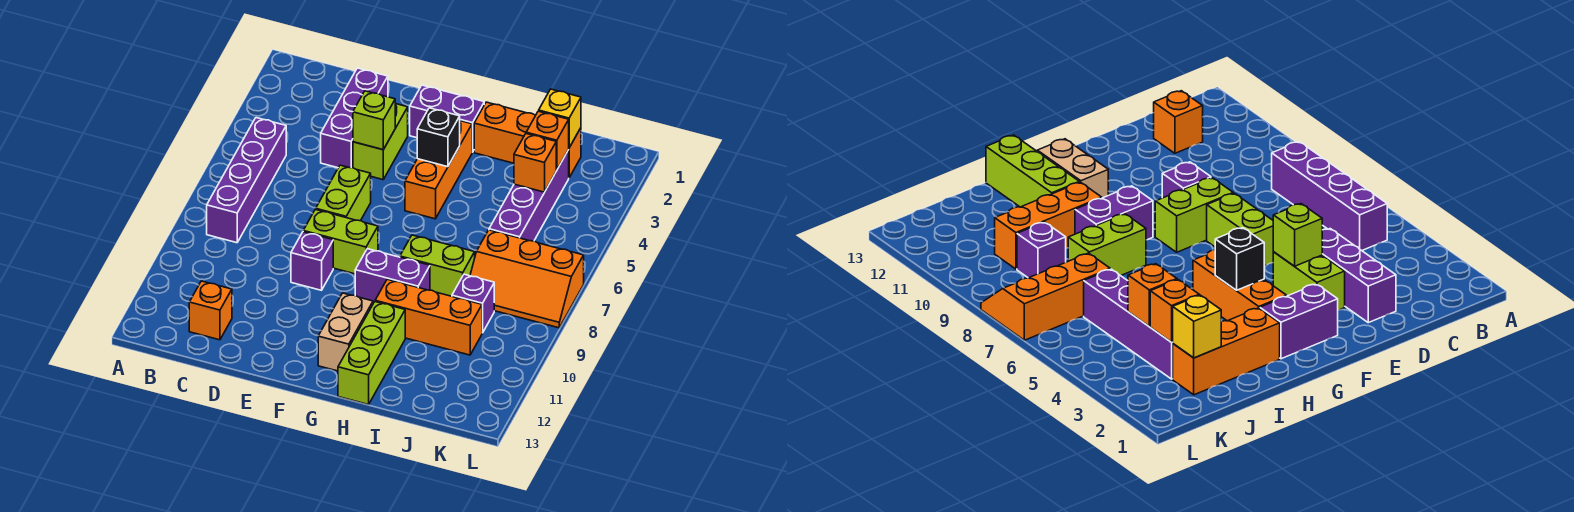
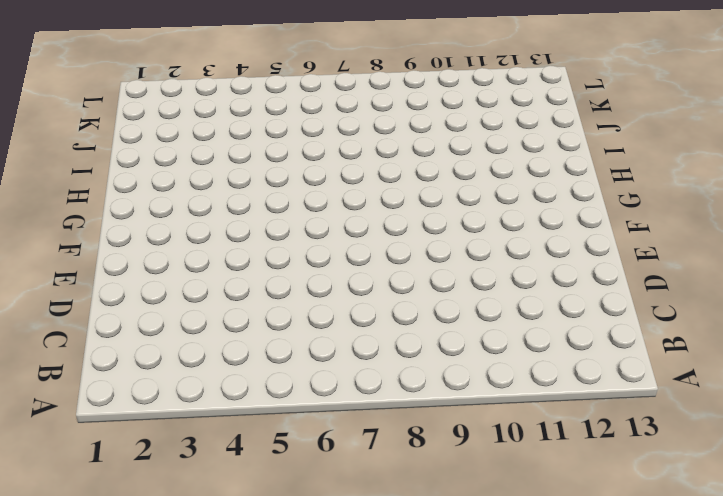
none -> purple 1x4 brick [207,118,286,243]
none -> orange 1x1 brick [189,281,232,340]
none -> purple 1x3 brick [321,68,388,168]

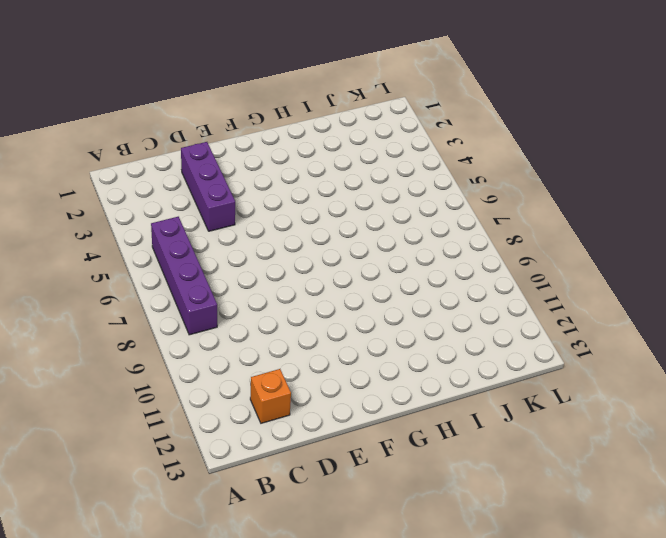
none -> lime 1x2 brick [353,104,408,180]
none -> lime 1x2 brick [316,165,371,221]
none -> lime 1x2 brick [303,209,378,274]

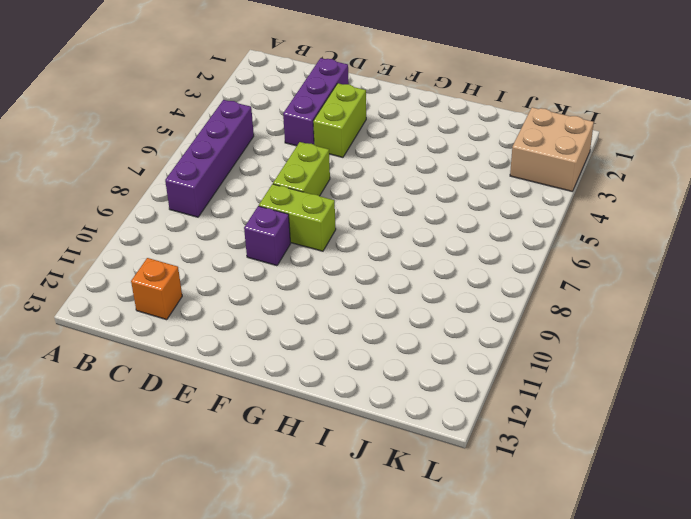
tan 2x2 brick [510,107,594,191] -> none
none -> purple 1x2 brick [410,85,484,152]
none -> orange 1x3 brick [405,121,472,219]
none -> purple 1x2 brick [355,249,430,303]

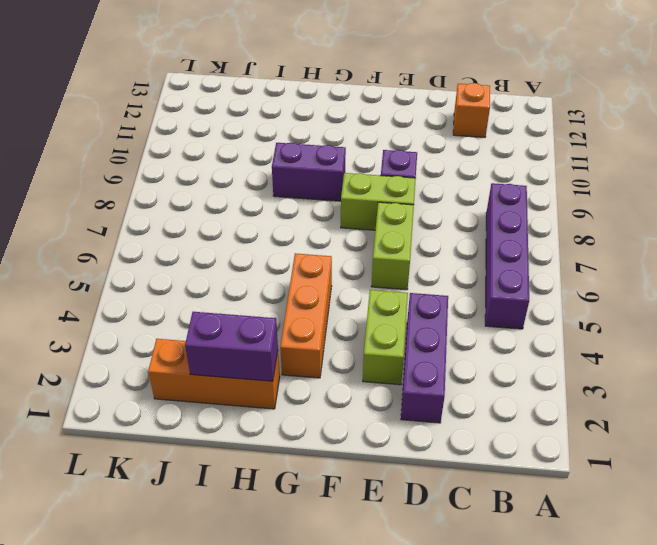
purple 1x2 brick [185,312,278,381] -> purple 1x2 brick moved to [410,85,484,152]
none -> tan 1x2 brick [318,293,373,371]
none -> lime 1x2 brick [400,235,475,296]
none -> orange 1x3 brick [375,279,482,355]

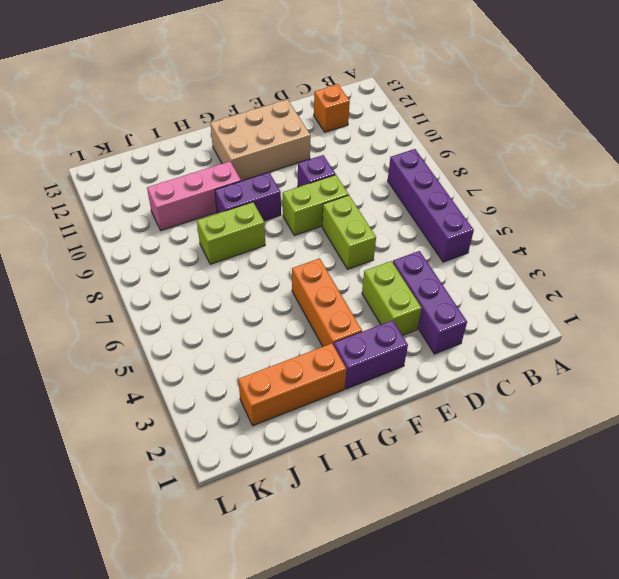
tan 2x3 brick [210,99,311,181] -> tan 1x2 brick [318,293,373,371]
pink 1x3 brick [147,161,241,230] -> orange 1x3 brick [375,279,482,355]
none -> lime 1x3 brick [338,302,405,405]
none -> purple 1x4 brick [489,150,569,241]
none -> orange 2x3 slope [470,230,584,328]

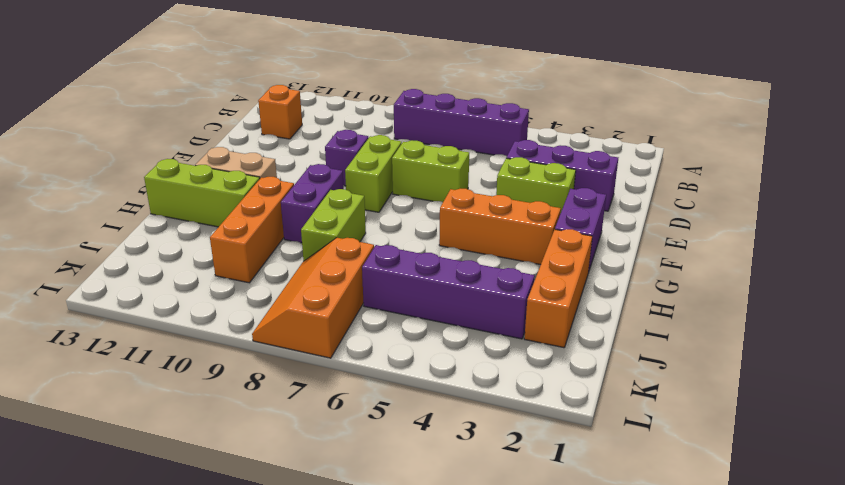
none -> purple 1x1 brick [452,274,494,333]
none -> lime 1x1 brick [353,91,395,150]
none -> black 1x1 brick [417,108,460,167]

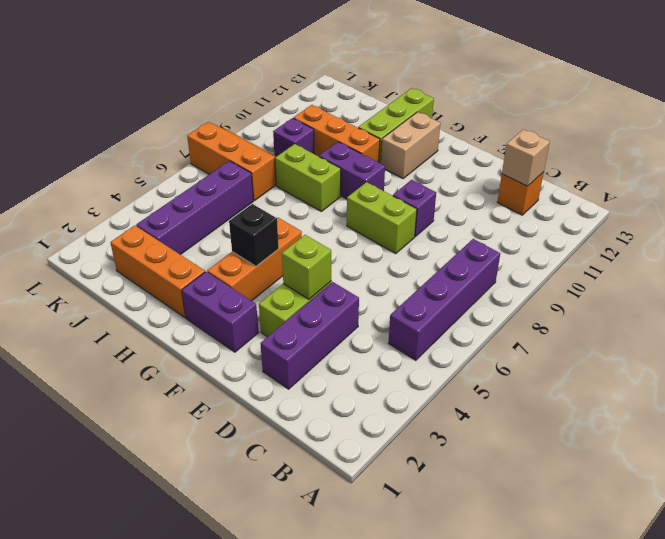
tan 1x1 brick [502,129,550,186] -> none
none -> lime 1x2 brick [316,165,371,221]
none -> yellow 1x1 brick [539,89,581,148]
none -> orange 1x1 brick [526,111,569,170]

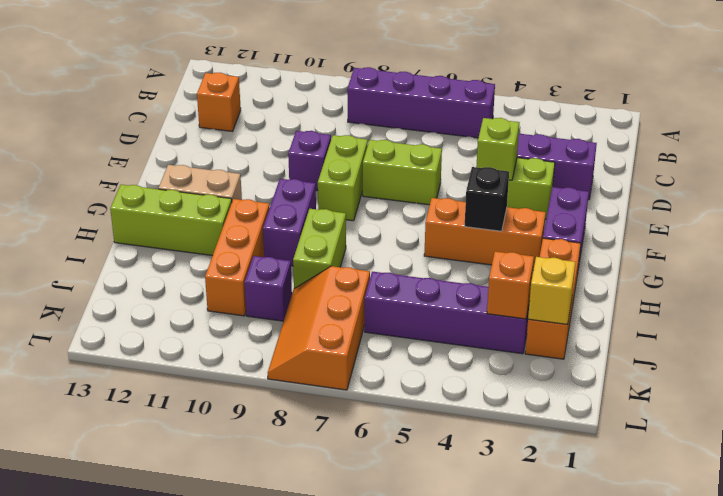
none -> orange 1x1 brick [514,134,556,192]

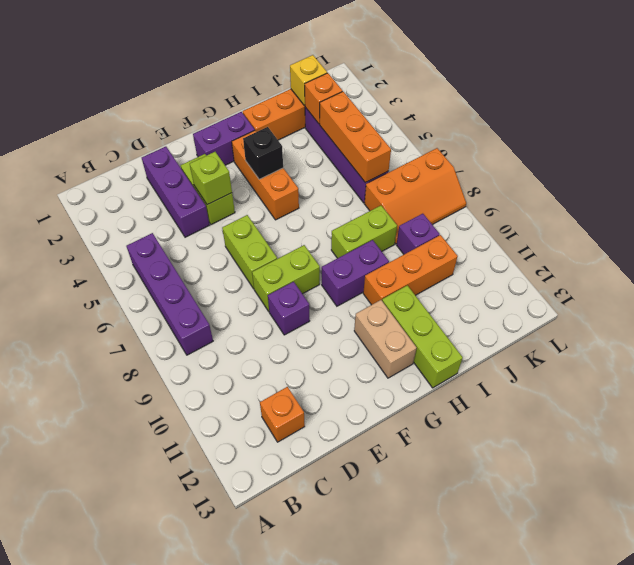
orange 1x3 brick [320,92,391,183] -> orange 1x1 brick [514,134,556,192]

